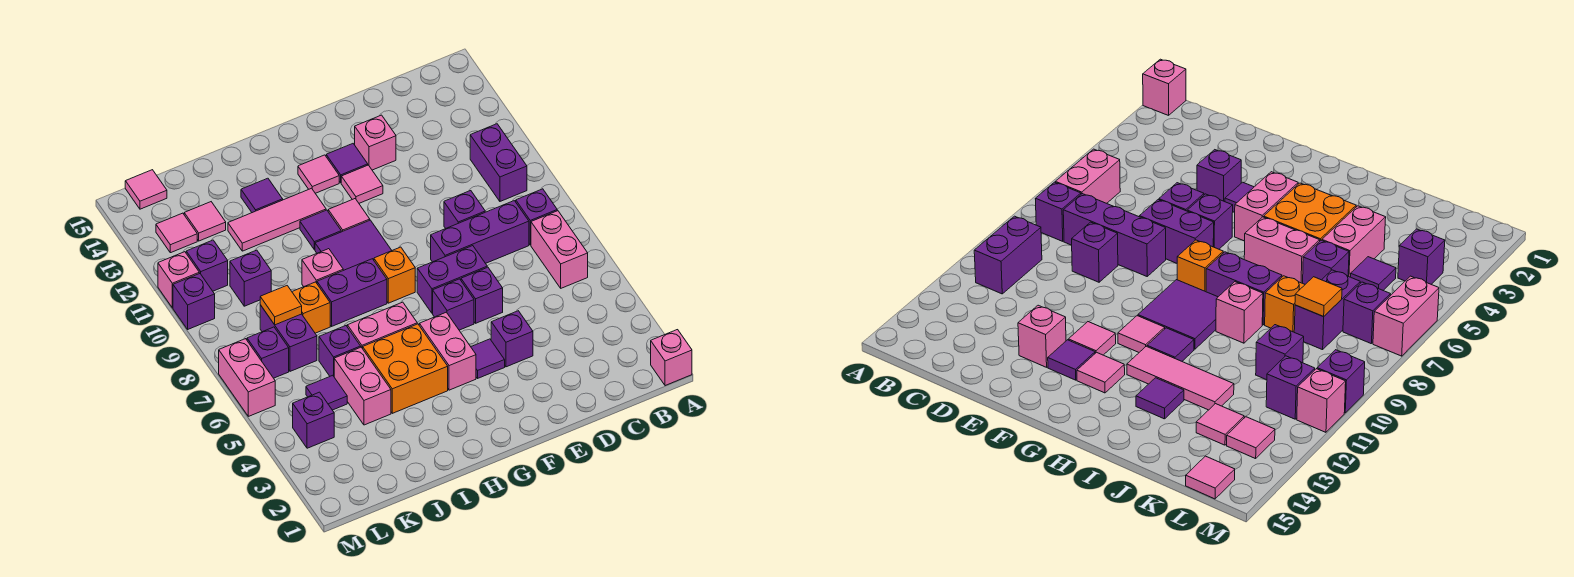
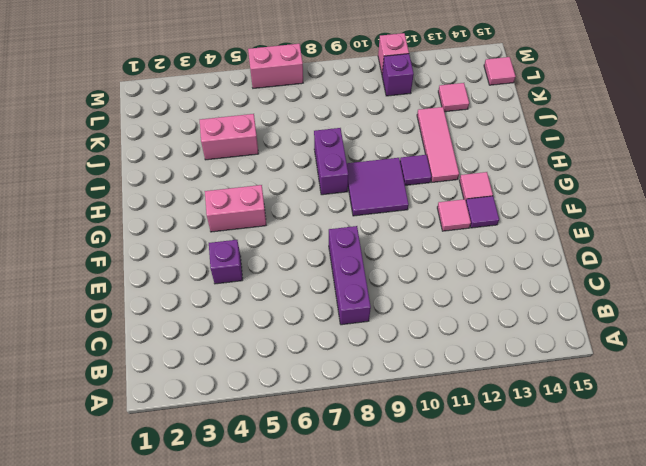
none -> pink 1x1 brick [651,330,692,386]
none -> pink 1x2 brick [531,211,588,288]
none -> purple 1x1 brick [516,189,557,245]
none -> purple 1x2 brick [470,124,527,201]

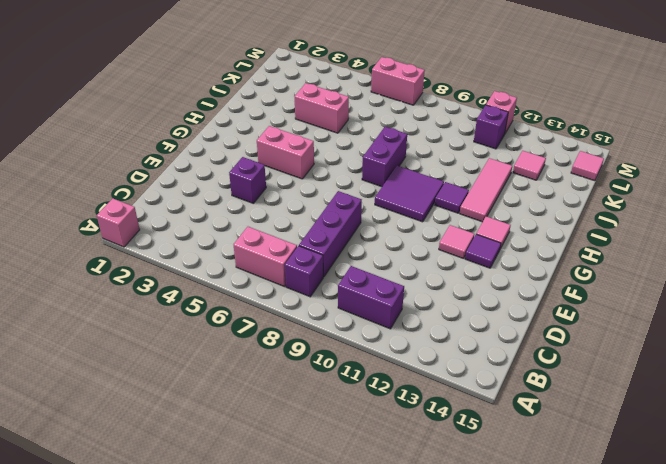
none -> purple 1x1 brick [444,191,485,228]
none -> purple 1x1 brick [461,267,503,323]
none -> purple 1x2 brick [417,246,487,313]
none -> pink 1x1 brick [355,115,396,170]

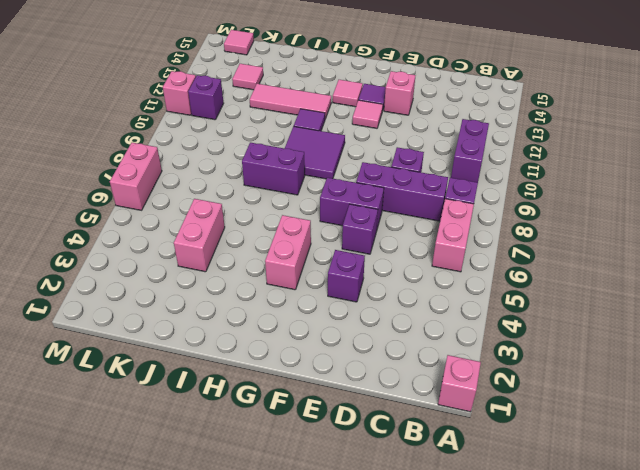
none -> purple 1x1 tile [471,339,505,378]
none -> purple 1x1 brick [433,279,474,330]
none -> orange 1x1 brick [374,247,415,303]
none -> pink 1x1 tile [328,199,370,232]

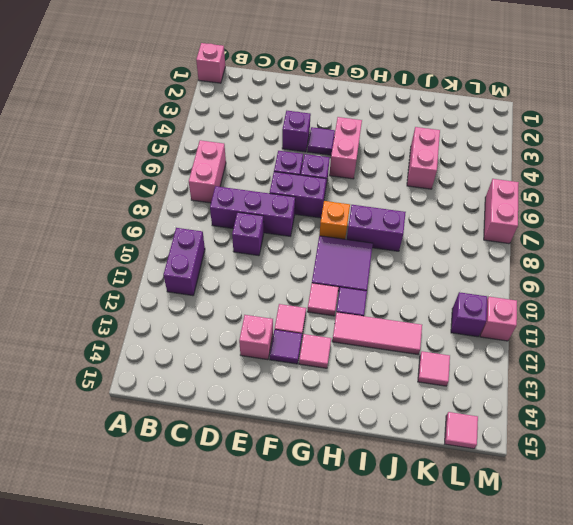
none -> purple 1x1 brick [516,189,557,245]
none -> orange 2x2 brick [363,324,448,413]
none -> pink 1x2 brick [347,302,417,349]
none -> pink 1x1 brick [302,249,343,287]

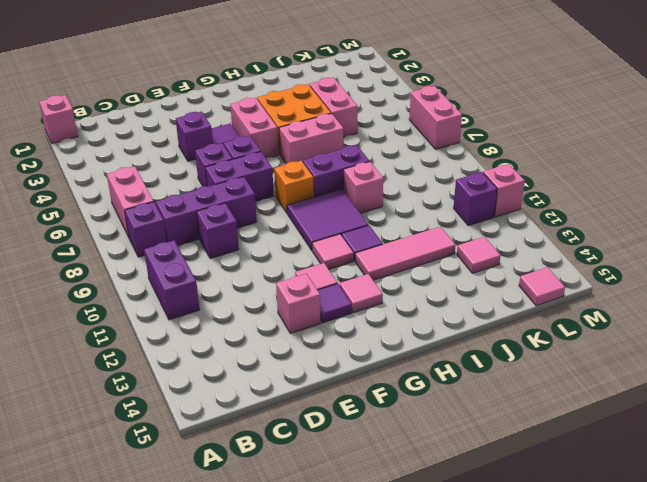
none -> purple 1x1 tile [241,178,283,213]
none -> purple 1x1 brick [319,326,361,376]
none -> orange 1x1 brick [292,282,330,333]
none -> purple 1x1 tile [306,375,347,410]

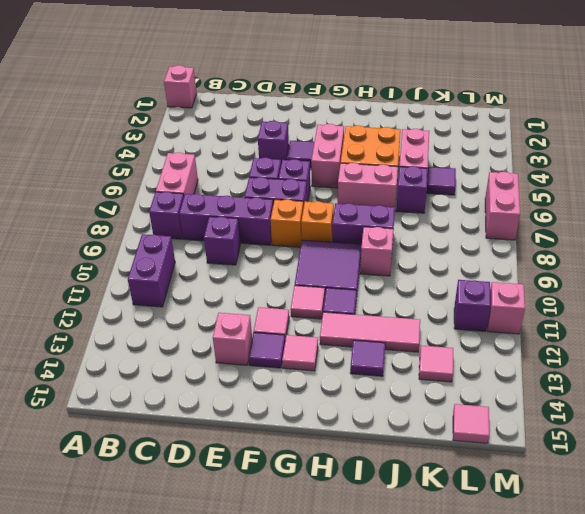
orange 1x1 brick [271,199,303,247] -> orange 1x1 brick moved to [292,282,330,333]
none -> purple 1x2 brick [260,305,317,371]
none -> purple 1x1 brick [230,250,271,306]
none -> purple 1x1 brick [293,392,334,448]
none -> purple 1x1 brick [247,327,289,378]

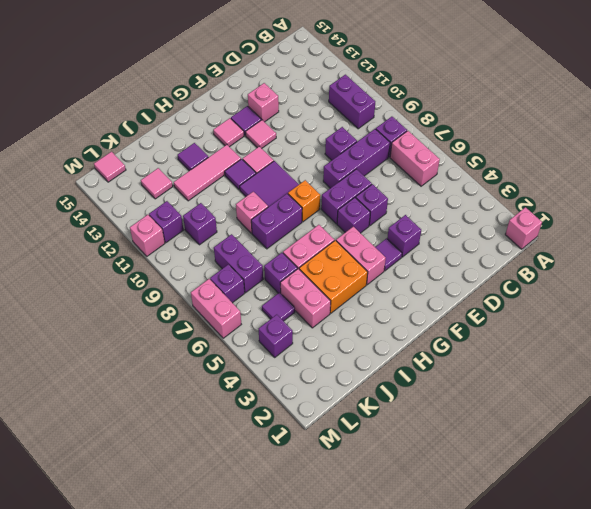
none -> orange 1x1 brick [292,282,330,333]
none -> pink 1x1 tile [156,213,197,253]
none -> purple 1x1 brick [173,273,215,329]
none -> orange 1x1 tile [260,286,302,325]

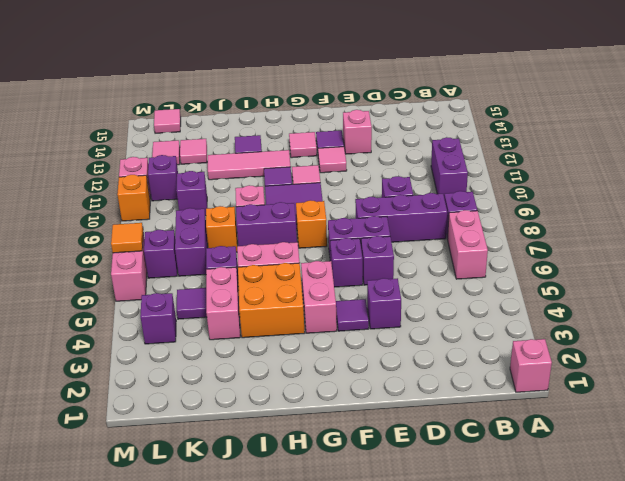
orange 1x1 tile [111,223,143,253] -> orange 1x1 tile moved to [260,286,302,325]
orange 1x1 brick [117,175,150,221] -> purple 1x1 brick [173,273,215,329]

